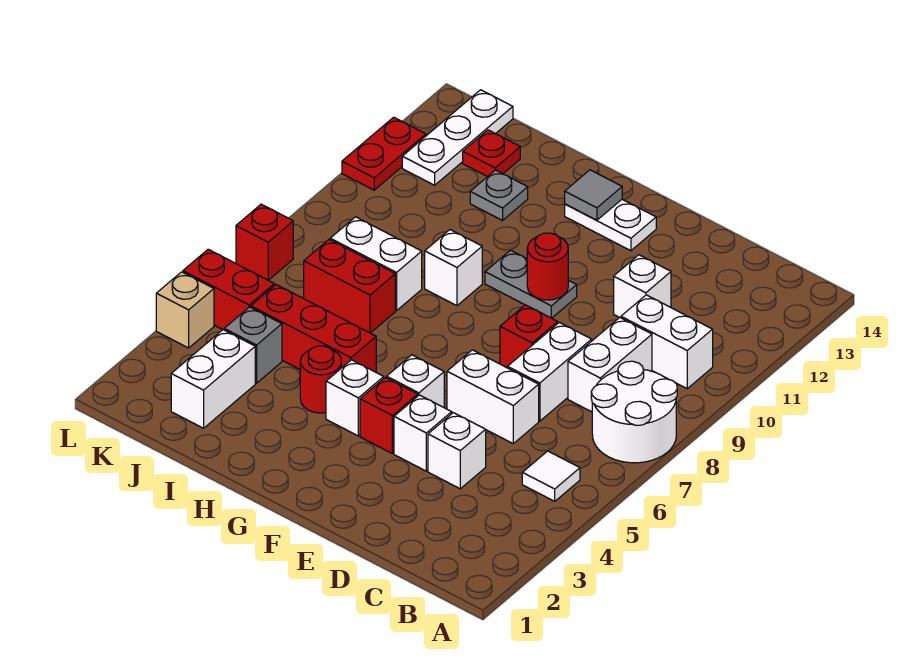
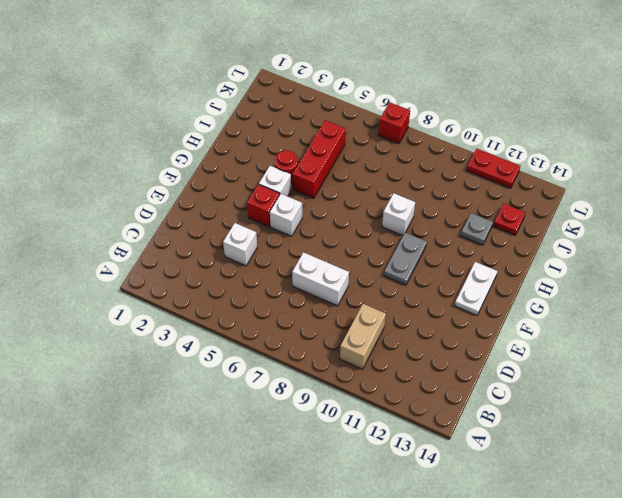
tan 1x2 brick [340,304,386,369] -> white 1x2 brick [621,295,713,389]
none -> white 2x2 round brick [591,361,677,463]
none -> white 1x1 tile [522,451,580,501]
none -> white 1x2 brick [568,318,652,412]
none -> white 1x2 brick [447,350,539,443]

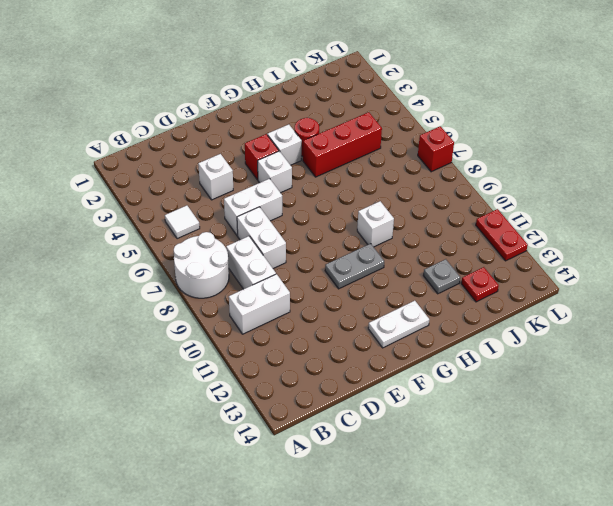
none -> white 1x1 brick [614,255,671,318]
none -> white 1x1 brick [394,395,452,471]
none -> red 1x1 brick [500,305,558,368]
none -> red 1x2 brick [304,240,395,333]

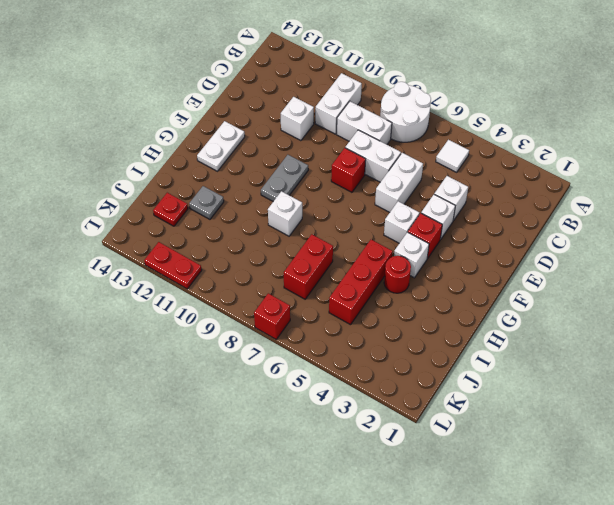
none -> white 1x2 brick [330,217,422,311]
none -> white 1x2 brick [171,330,255,428]
none -> grey 1x1 brick [224,307,282,383]
none -> red 1x2 brick [183,249,274,330]

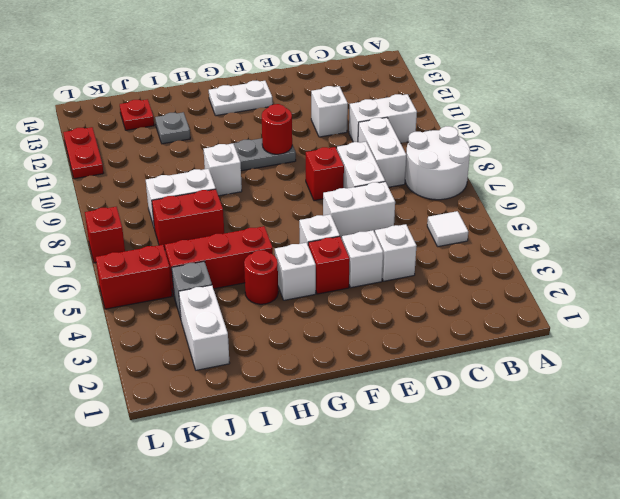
none -> white 1x3 plate [402,90,513,185]
none -> tan 1x1 brick [156,272,214,348]
none -> grey 1x1 tile [565,170,622,220]

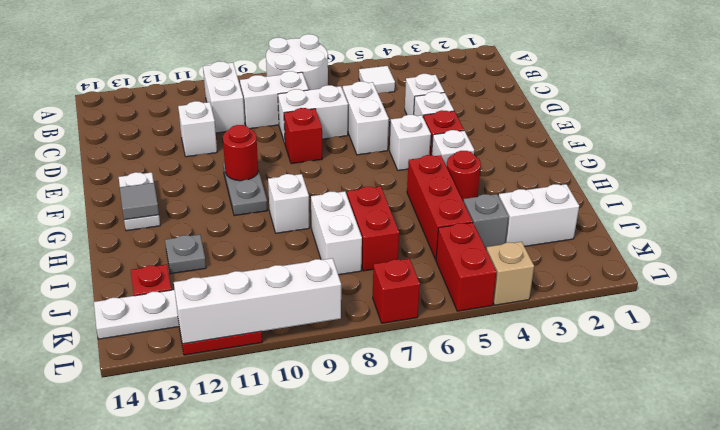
white 1x4 brick [174,258,341,344] -> none

